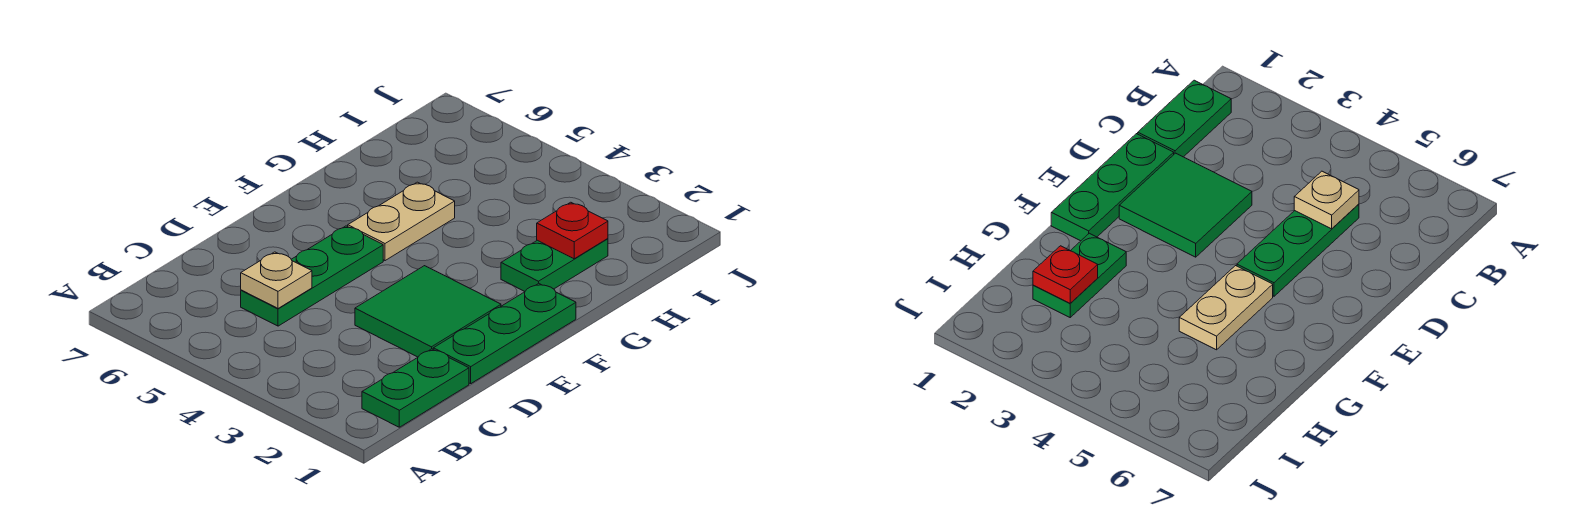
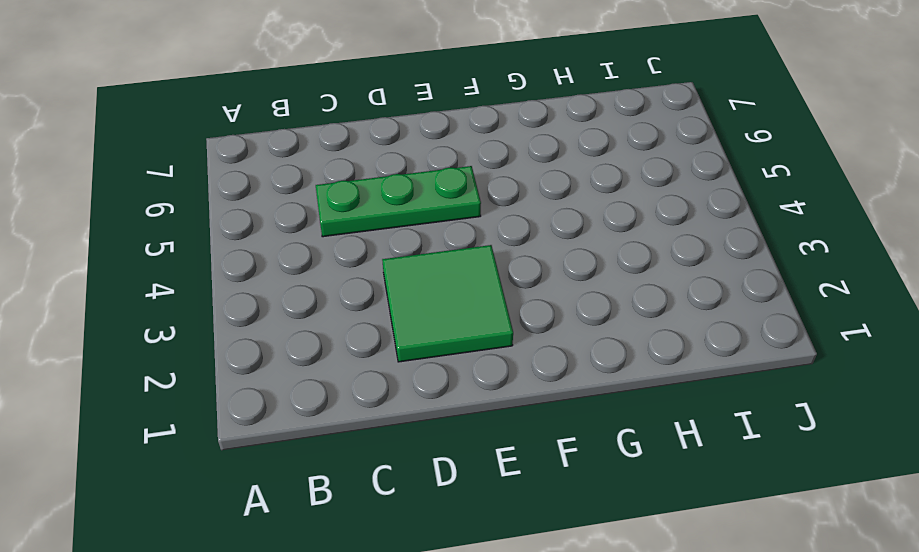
none -> green 1x2 plate [362,349,469,427]
none -> green 1x3 plate [433,283,576,384]

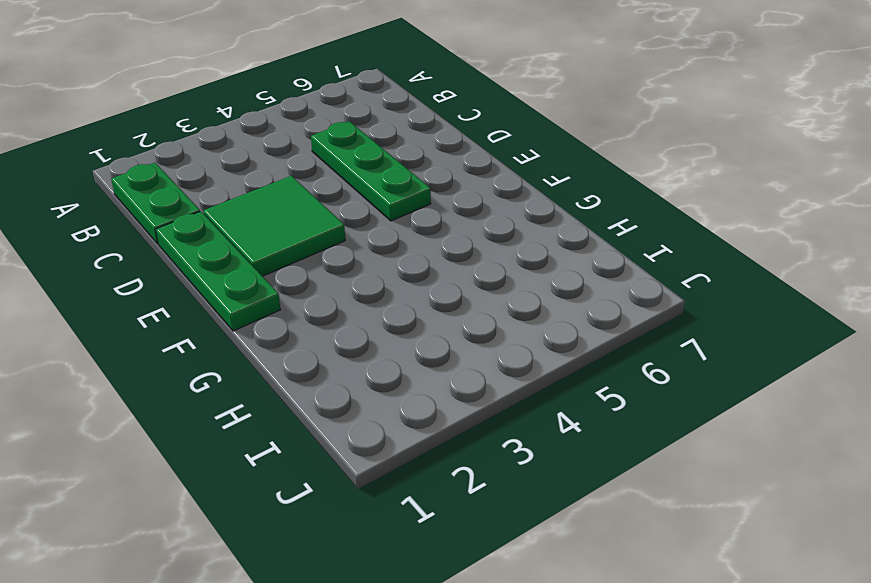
none -> tan 1x2 plate [348,182,455,261]
none -> green 1x2 plate [501,239,608,291]

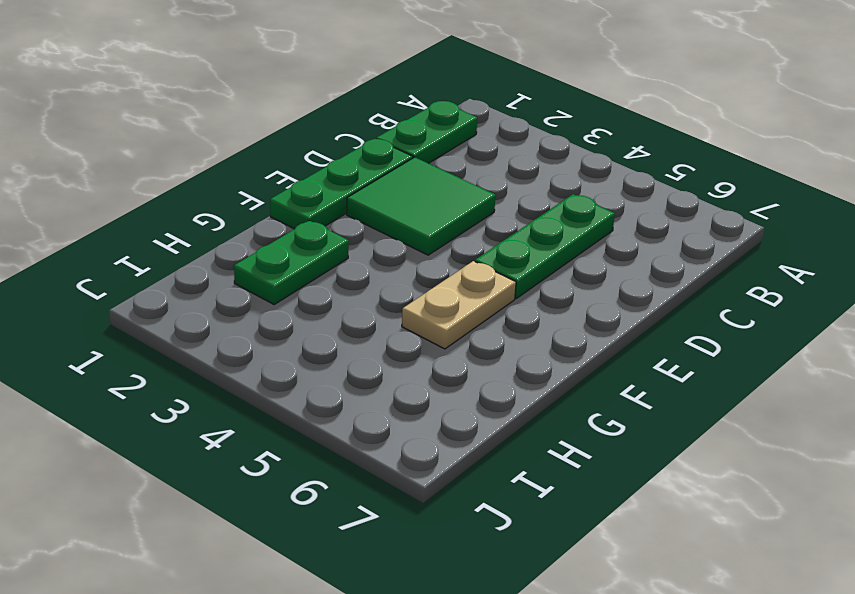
none -> tan 1x1 plate [241,252,312,308]
none -> red 1x1 plate [537,202,608,259]

